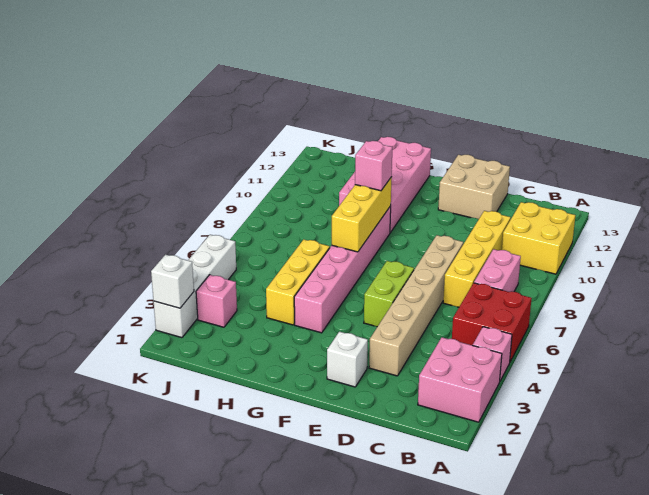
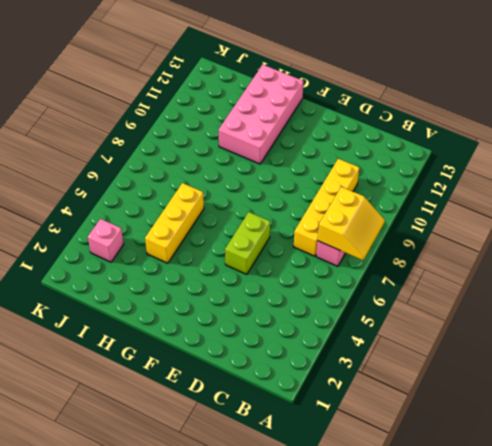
yellow 2x2 slope [318,187,385,260] -> none
none -> pink 2x2 brick [418,337,502,422]
none -> pink 1x1 brick [473,327,512,381]
none -> red 2x2 brick [452,283,532,362]

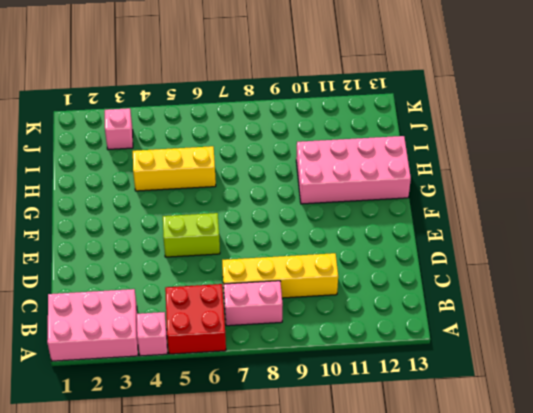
pink 2x3 brick [47,289,138,361] -> pink 2x2 brick [418,337,502,422]
none -> yellow 2x2 brick [502,202,576,274]
none -> tan 1x6 brick [369,235,463,376]
none -> tan 2x2 brick [438,155,510,219]

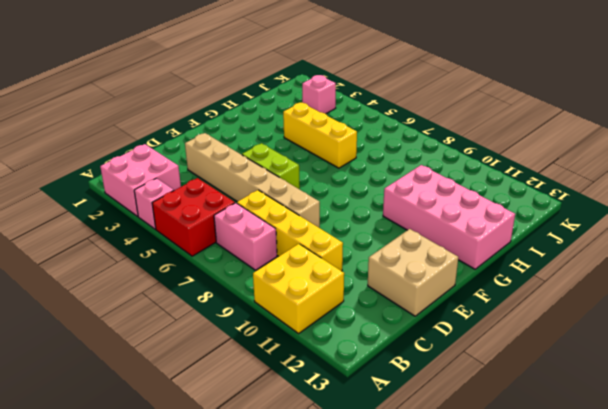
none -> white 1x1 brick [327,332,368,387]
none -> pink 1x6 brick [294,206,391,333]
none -> white 1x4 brick [154,235,236,338]

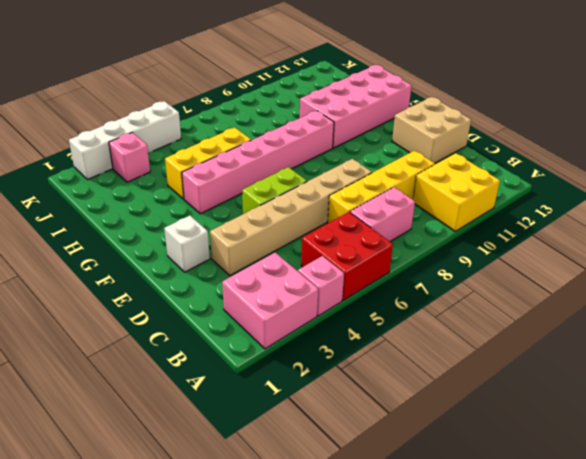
none -> yellow 1x3 brick [332,177,392,252]
none -> white 1x1 brick [151,255,194,308]
none -> pink 1x1 brick [355,141,392,191]

